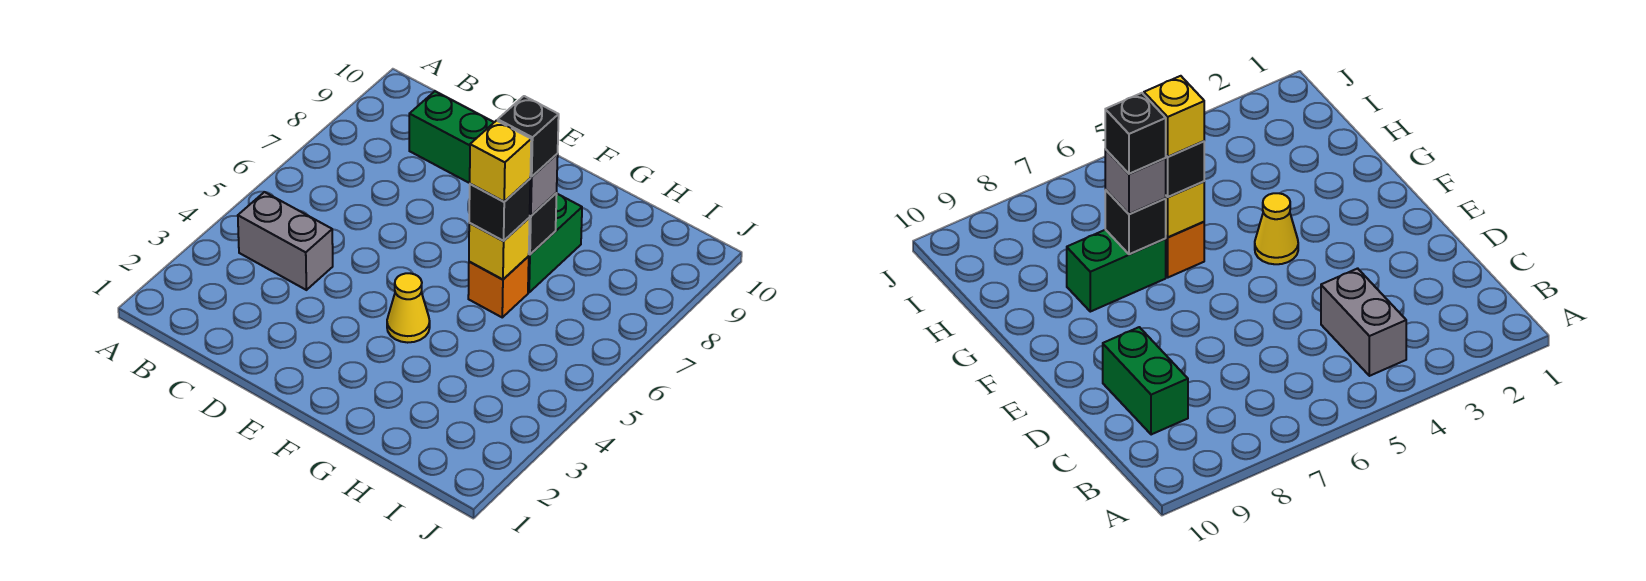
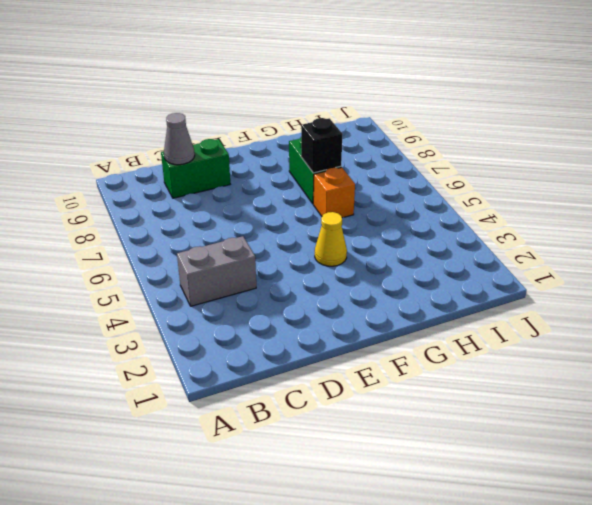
grey 1x1 cone [164,113,195,165] -> none
none -> yellow 1x1 brick [469,218,530,280]
none -> black 1x1 brick [469,179,530,241]

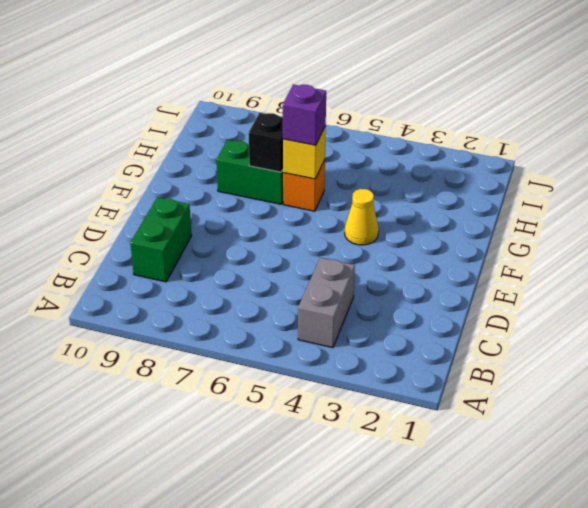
purple 1x1 brick [283,84,326,145] -> black 1x1 brick [469,179,530,241]
none -> grey 1x1 brick [530,154,558,216]
none -> yellow 1x1 brick [470,121,531,202]

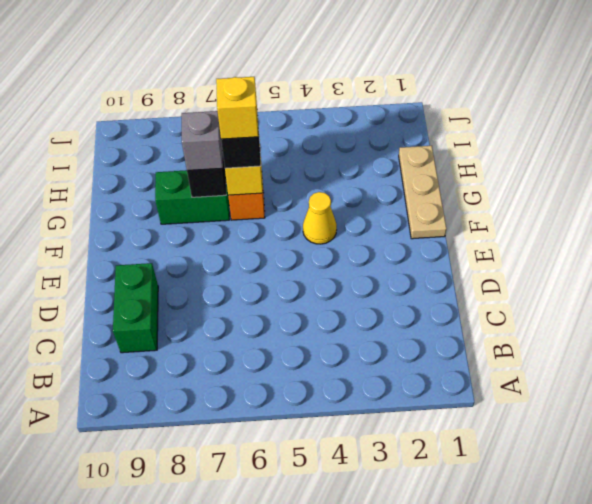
tan 1x3 plate [399,146,446,239] -> none
none -> grey 1x2 brick [238,192,333,290]
none -> black 1x1 brick [498,96,559,177]

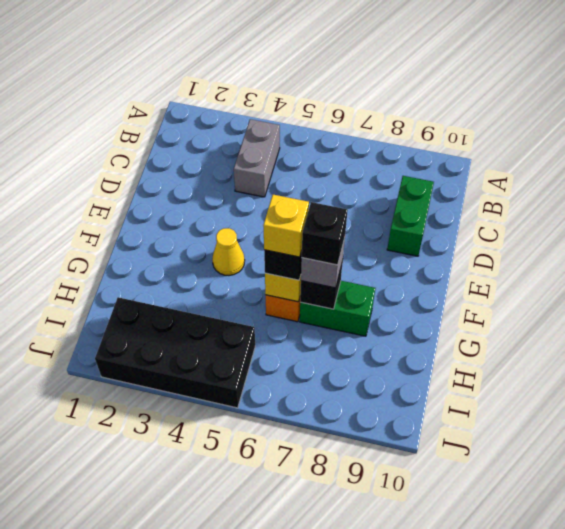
black 2x4 brick [95,297,255,408] -> none

